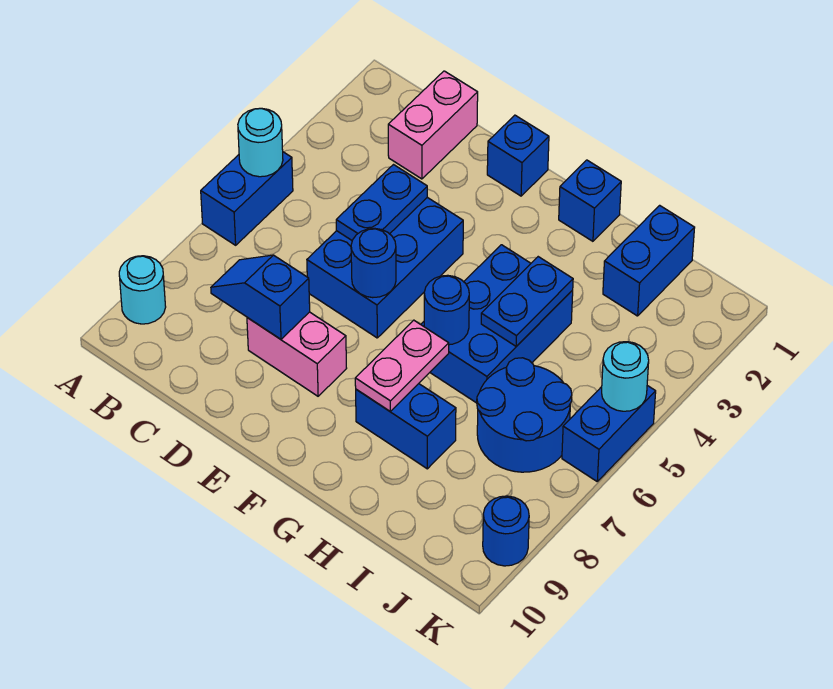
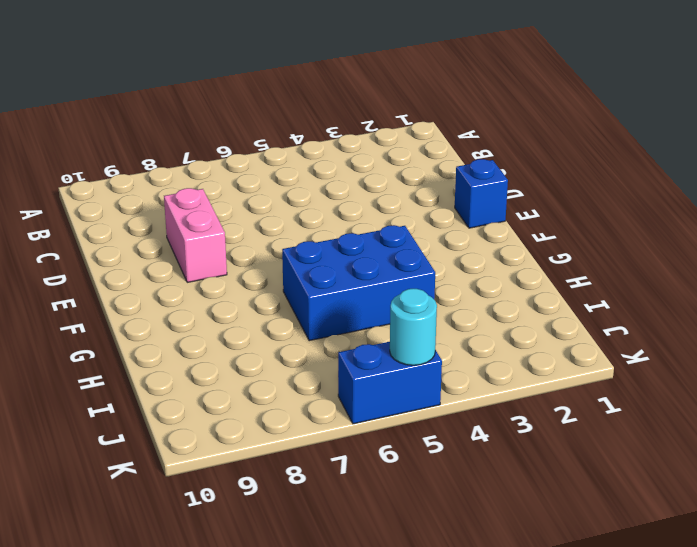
none -> blue 1x2 brick [201,152,293,245]
none -> cyan 1x1 round brick [119,256,166,324]
none -> pink 1x2 brick [388,71,478,179]

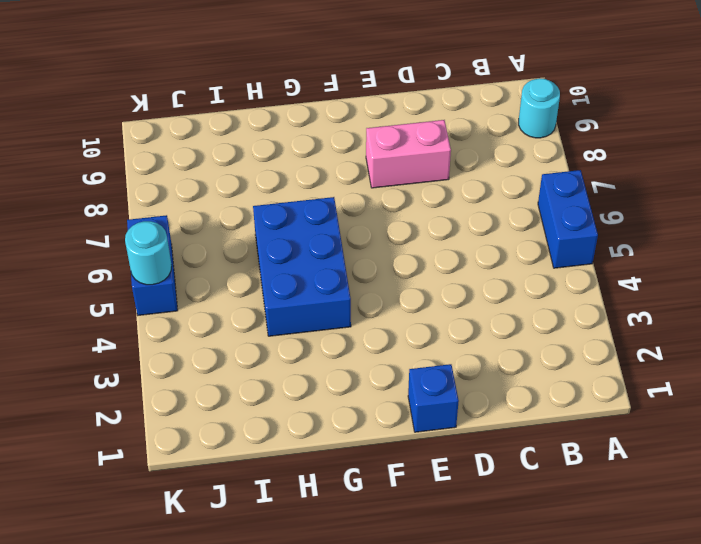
none -> pink 1x2 brick [388,71,478,179]
none -> blue 2x3 brick [307,197,463,338]
none -> blue 1x1 brick [559,160,621,241]

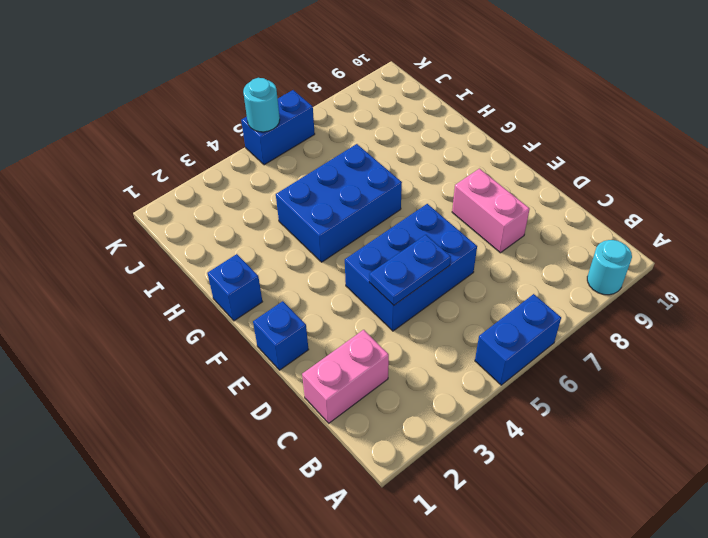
none -> blue 1x2 brick [356,384,456,469]
none -> blue 1x2 brick [603,205,695,316]
none -> blue 2x2 round brick [477,358,572,472]

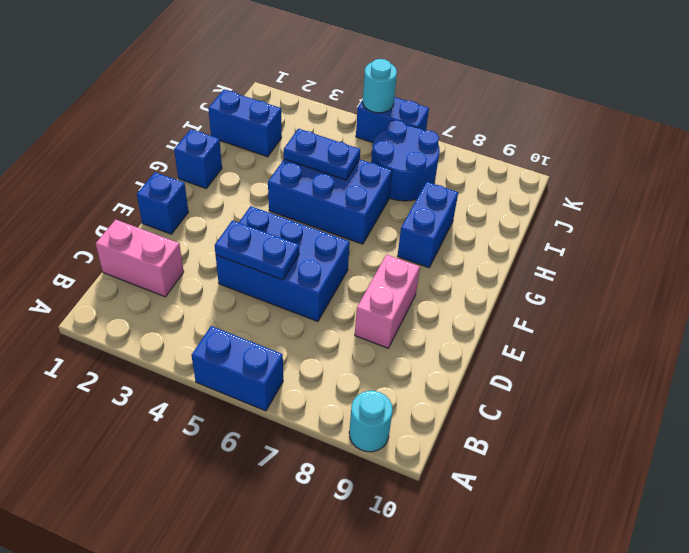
none -> blue 1x1 round brick [483,496,529,566]
none -> cyan 1x1 round brick [238,108,283,177]
none -> blue 1x2 slope [211,255,310,339]

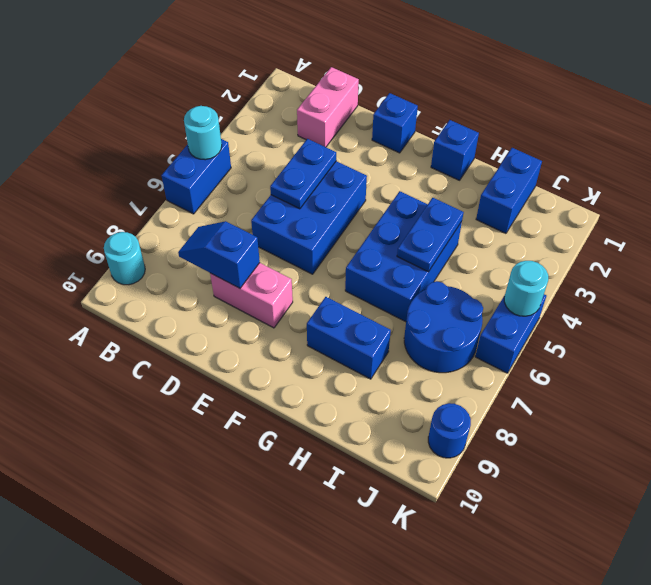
none -> blue 1x1 round brick [351,228,396,298]
none -> blue 1x1 round brick [424,275,469,345]
none -> pink 1x2 plate [355,320,449,411]

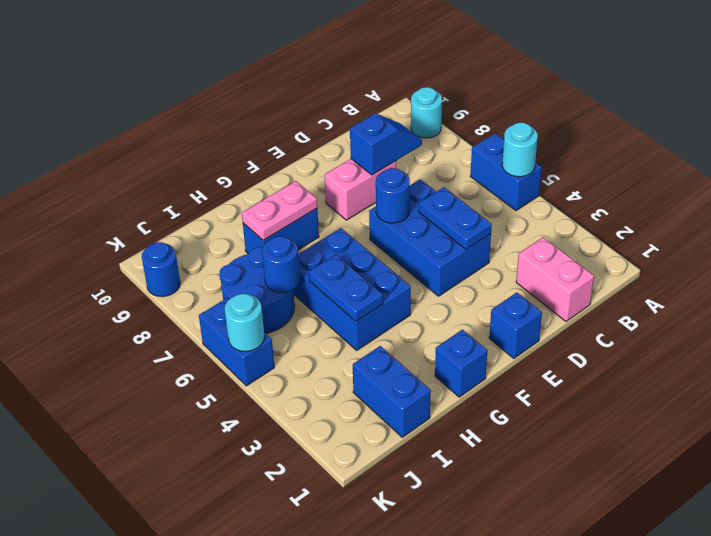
pink 1x2 plate [242,181,317,240] -> pink 1x2 plate turned to [355,320,449,411]
blue 1x1 round brick [262,236,300,293] -> blue 1x1 round brick moved to [424,275,469,345]

